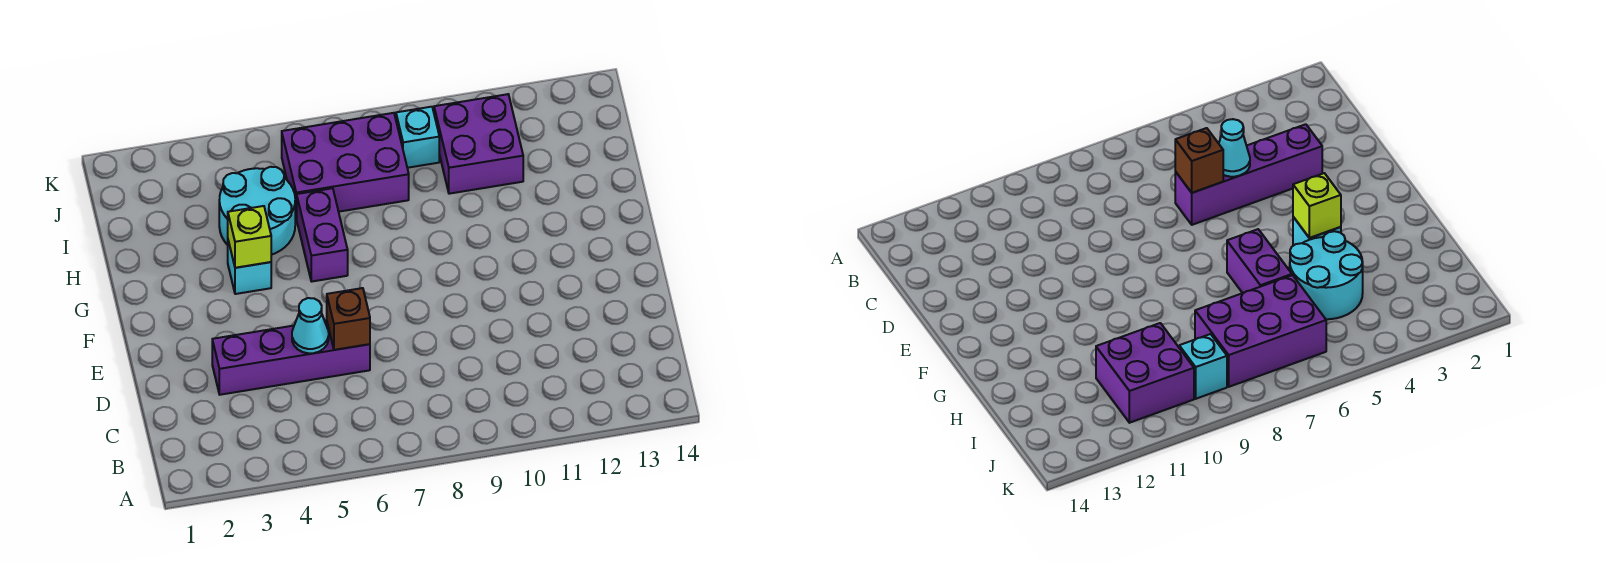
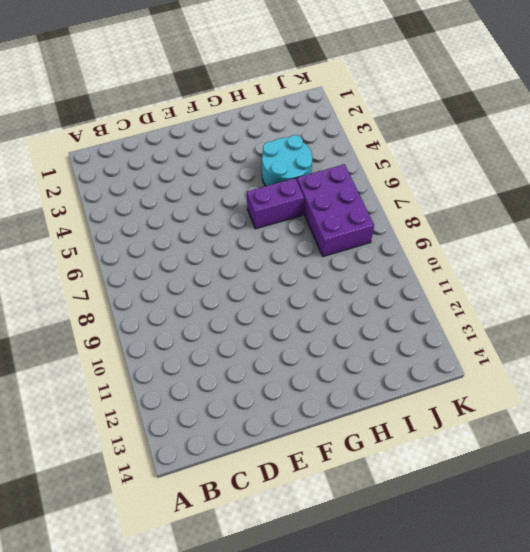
none -> purple 1x4 brick [212,320,370,395]
none -> cyan 1x1 brick [228,241,271,294]

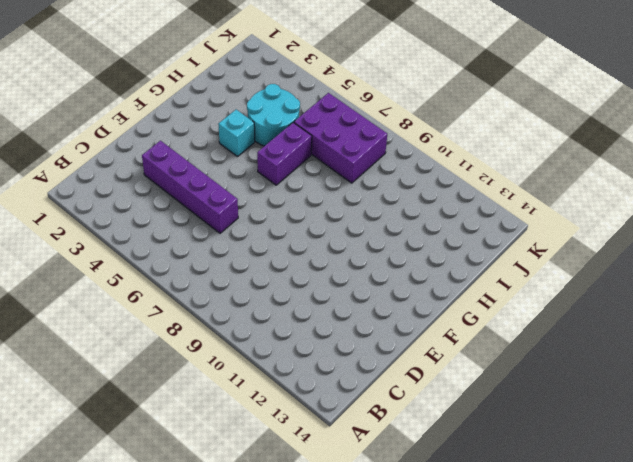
none -> purple 2x2 brick [434,94,523,194]
none -> cyan 1x1 brick [396,107,439,168]

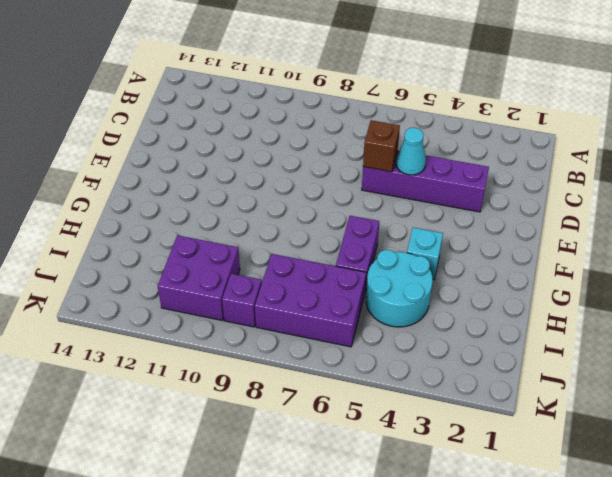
purple 1x1 brick [222,274,262,327] -> cyan 1x1 brick [396,107,439,168]
none -> lime 1x1 brick [228,206,271,268]

